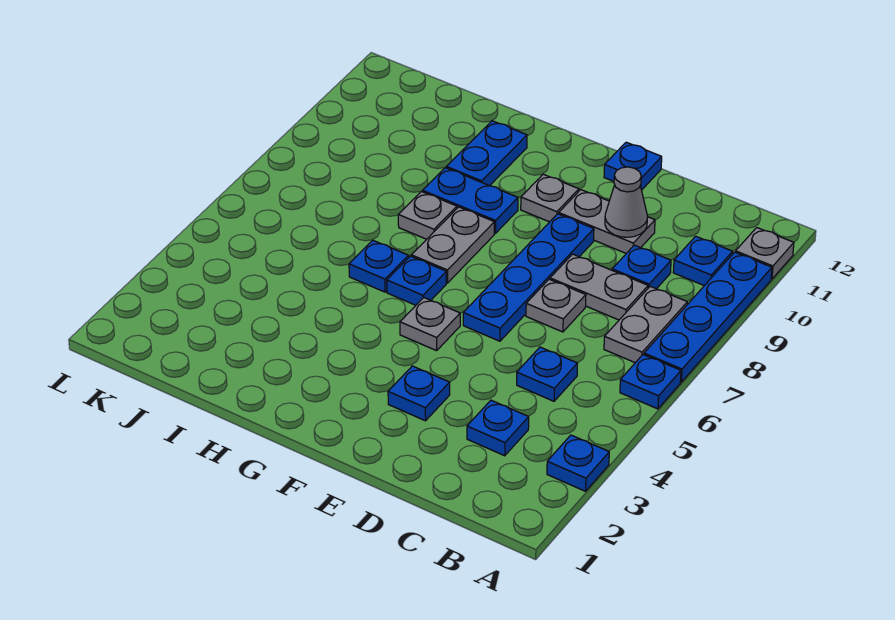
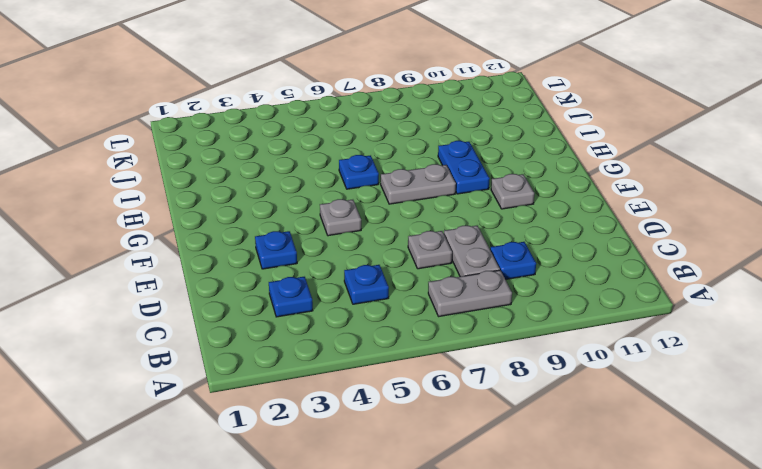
none -> blue 1x1 plate [547,435,609,491]
none -> blue 1x1 plate [620,355,681,409]
none -> blue 1x4 plate [644,252,772,382]

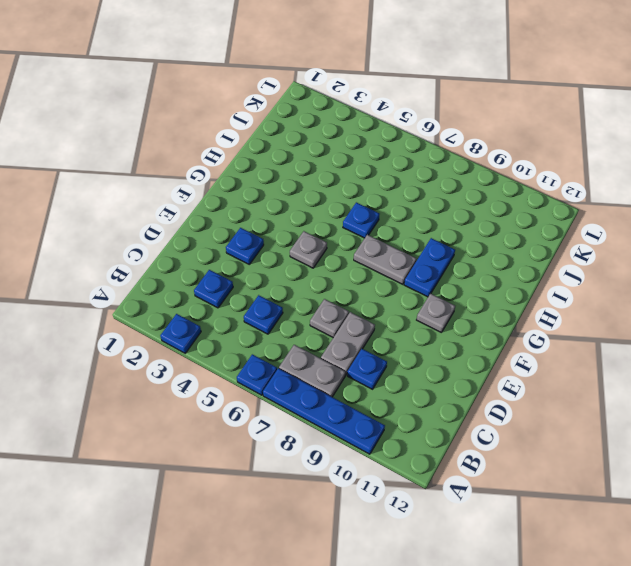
none -> grey 1x1 plate [736,228,794,279]
none -> blue 1x1 plate [673,236,733,286]
none -> grey 1x2 plate [559,190,655,253]

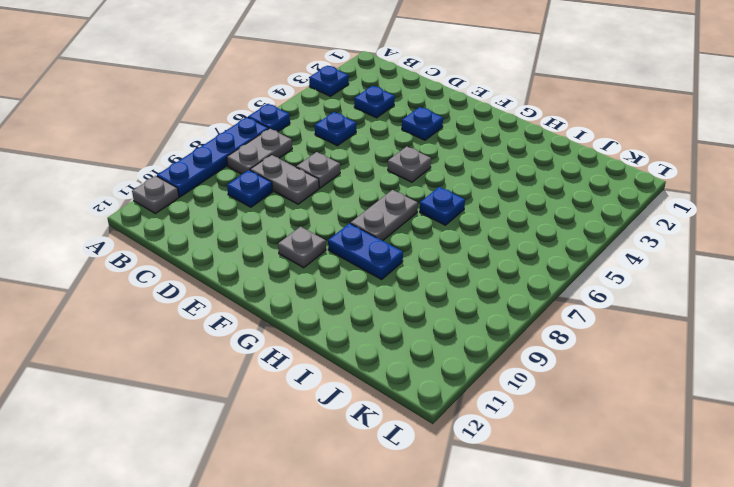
none -> blue 1x1 plate [673,236,733,286]
none -> grey 1x2 plate [559,190,655,253]
none -> blue 1x4 plate [463,214,594,341]

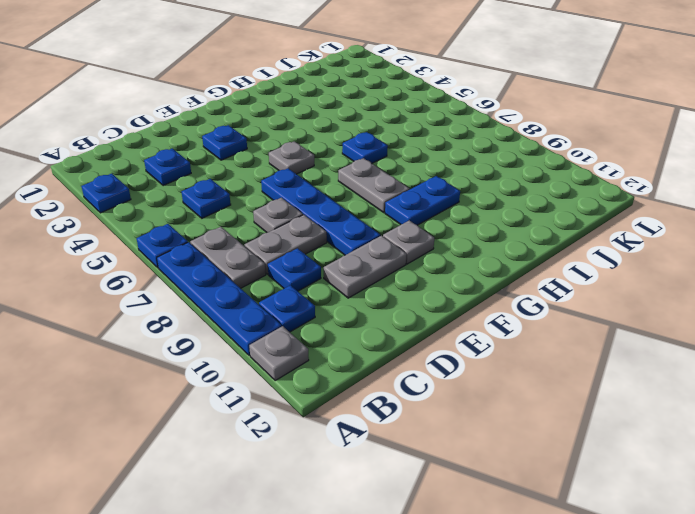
none -> blue 1x1 plate [604,142,662,190]
none -> blue 1x1 plate [387,256,446,305]
none -> grey 1x1 plate [398,191,457,239]

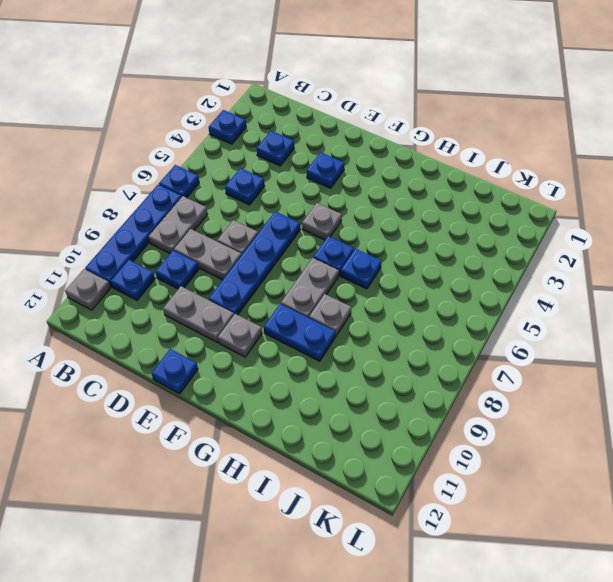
none -> blue 1x2 plate [446,121,527,186]
none -> grey 1x1 cone [605,167,647,237]

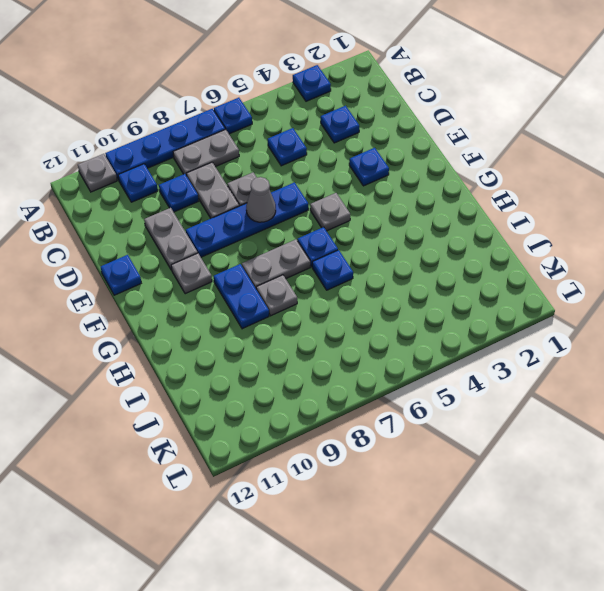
grey 1x1 cone [246,177,276,222] -> grey 1x1 cone moved to [605,167,647,237]
none -> blue 1x2 plate [446,121,527,186]

